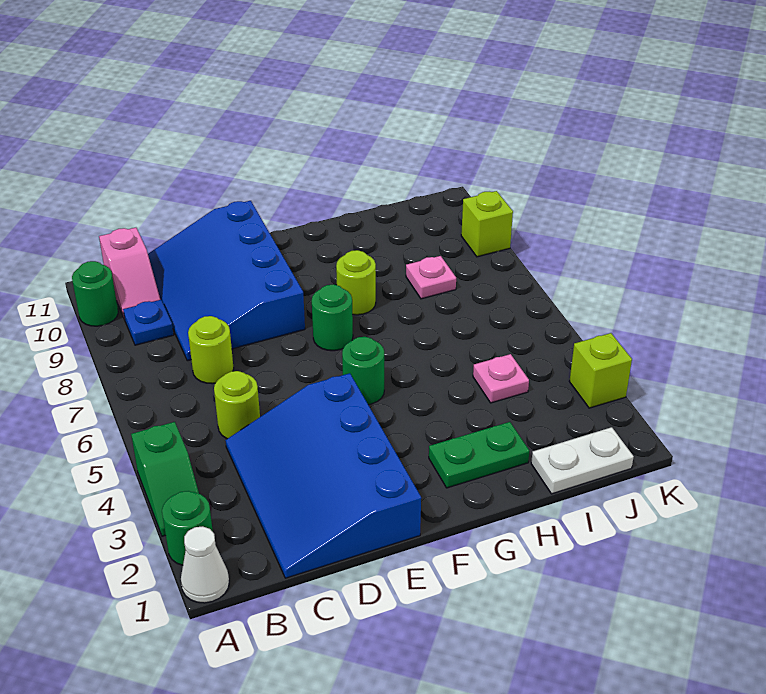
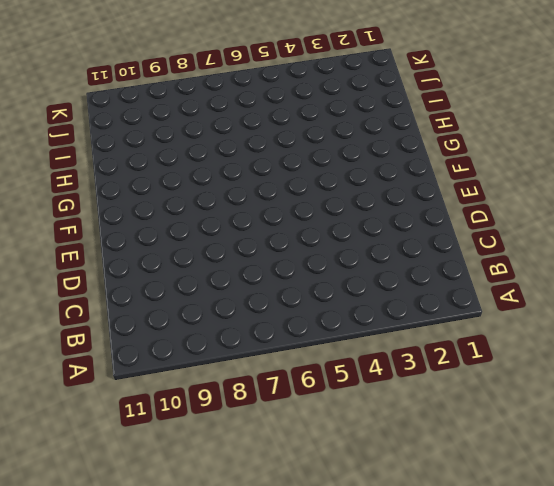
none -> white 1x1 cone [181,526,229,603]
none -> green 1x1 round brick [162,491,213,565]
none -> green 1x2 slope [131,422,199,536]

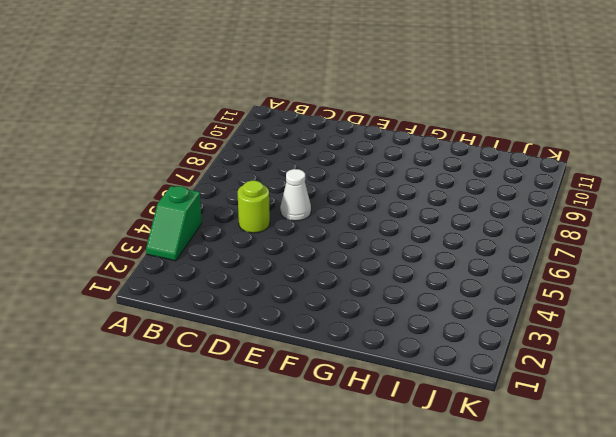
white 1x1 cone [280,169,311,221] -> white 1x1 cone moved to [181,526,229,603]
none -> green 1x1 round brick [162,491,213,565]
none -> green 1x1 round brick [72,261,118,326]
none -> blue 1x1 plate [123,300,174,345]

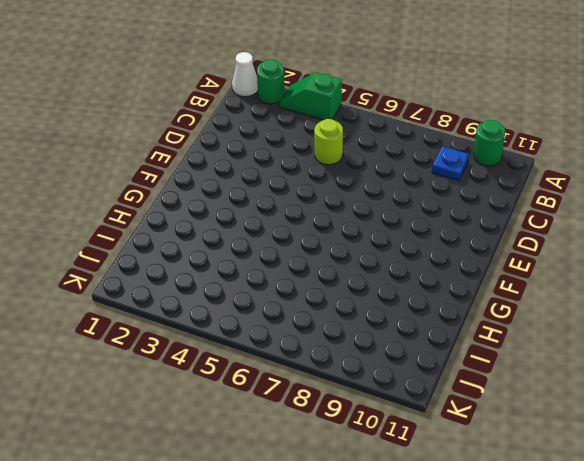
none -> pink 1x2 slope [99,228,160,319]
none -> blue 3x4 slope [225,373,421,578]
none -> lime 1x1 round brick [188,316,234,384]

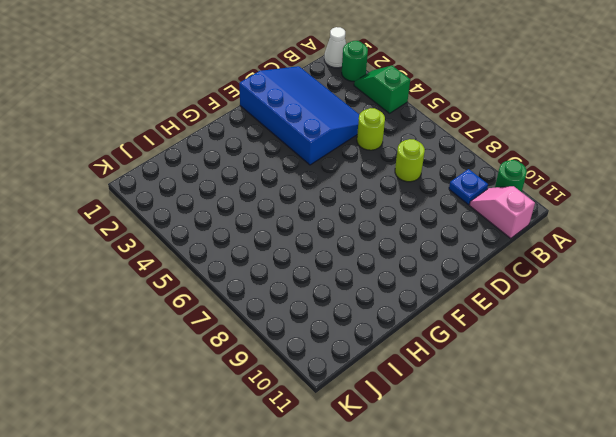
none -> blue 3x4 slope [148,201,305,361]
none -> green 1x1 round brick [342,337,384,405]
none -> green 1x1 round brick [312,285,353,351]

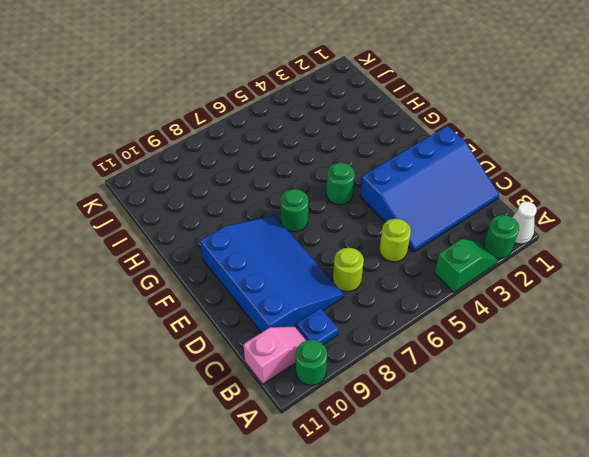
blue 3x4 slope [200,215,344,333] -> blue 3x4 slope turned to [148,201,305,361]
none -> green 1x2 plate [429,422,529,488]
none -> lime 1x1 round brick [336,250,376,315]
none -> white 1x2 plate [531,427,634,494]

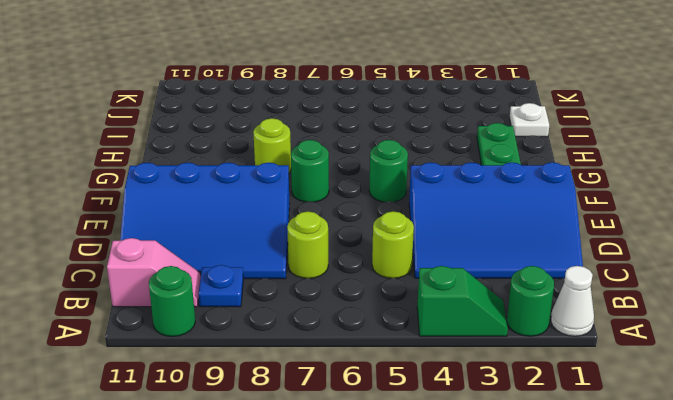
white 1x1 plate [510,103,549,137] -> white 1x2 plate [531,427,634,494]
none -> pink 1x1 plate [473,354,529,403]
none -> pink 1x1 plate [406,256,456,299]
none -> lime 1x1 brick [569,333,632,408]

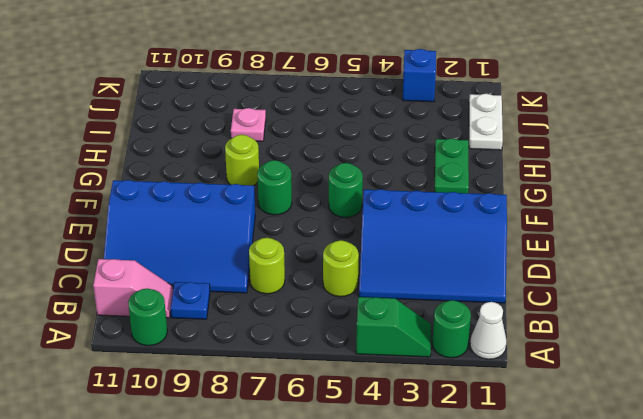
blue 1x1 brick [403,49,436,102] -> lime 1x1 brick [569,333,632,408]
none -> pink 1x1 plate [473,354,529,403]
none -> lime 1x1 brick [461,191,513,257]

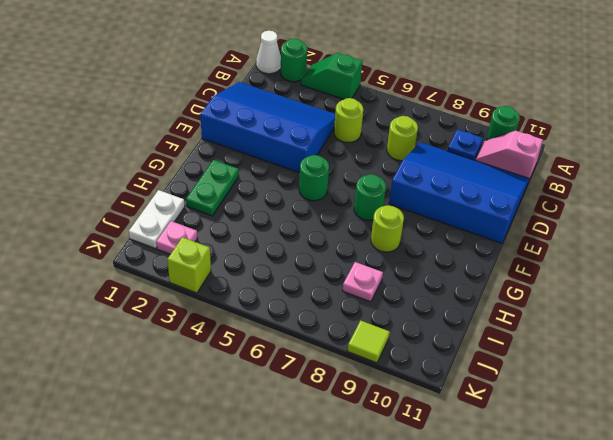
pink 1x1 plate [156,221,197,254] -> pink 1x1 plate moved to [473,354,529,403]
lime 1x1 tile [348,321,390,363] -> lime 1x1 brick [461,191,513,257]

